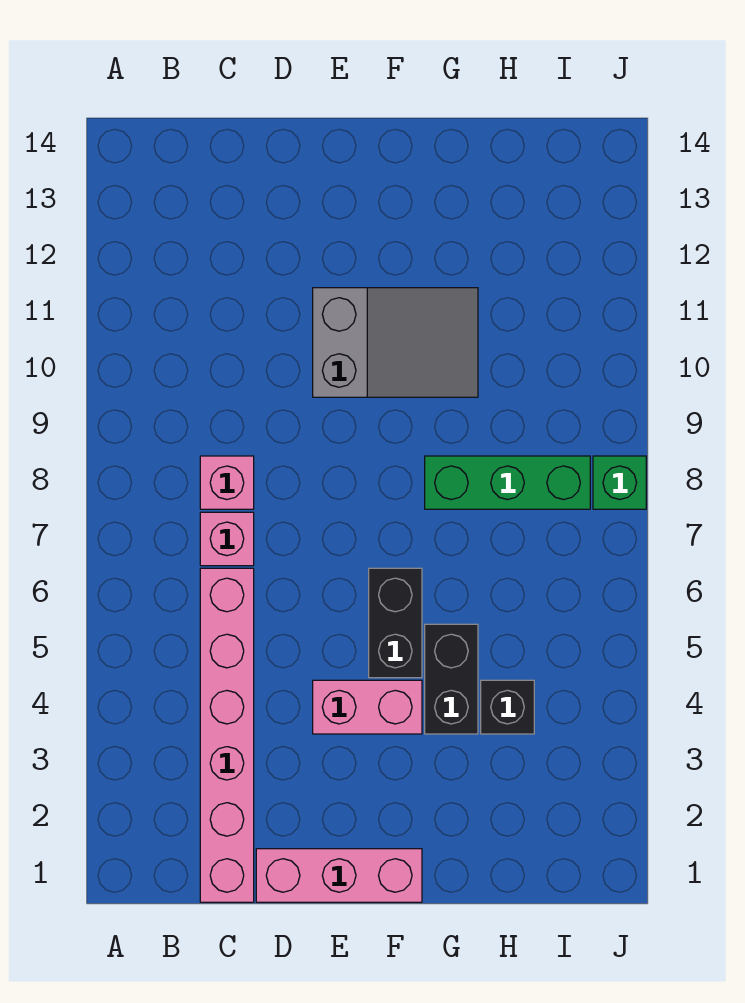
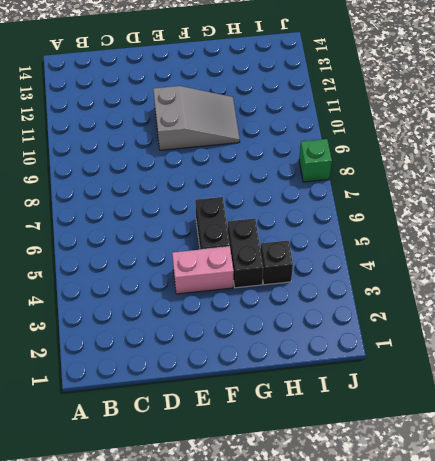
none -> pink 1x6 brick [200,568,254,902]
none -> pink 1x1 brick [200,512,254,566]

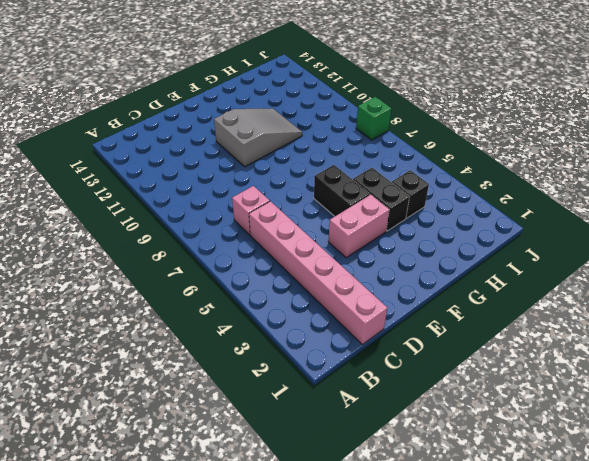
none -> pink 1x1 brick [200,456,254,509]
none -> pink 1x3 brick [256,849,422,902]

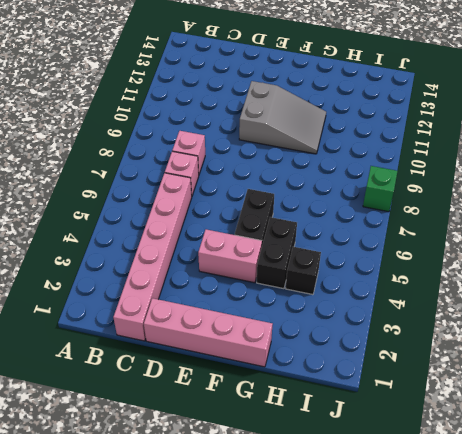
pink 1x4 brick [144,298,273,367] -> pink 1x3 brick [256,849,422,902]
none -> green 1x3 brick [425,456,590,509]

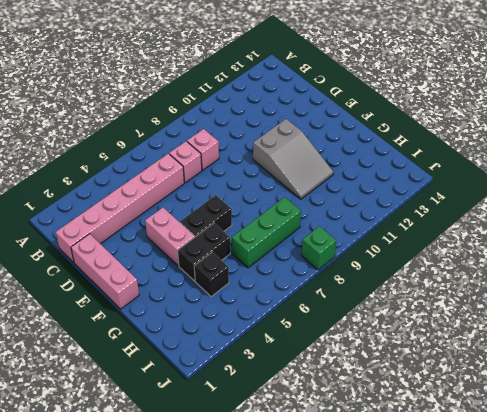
green 1x3 brick [232,197,301,268] -> green 1x3 brick turned to [425,456,590,509]

